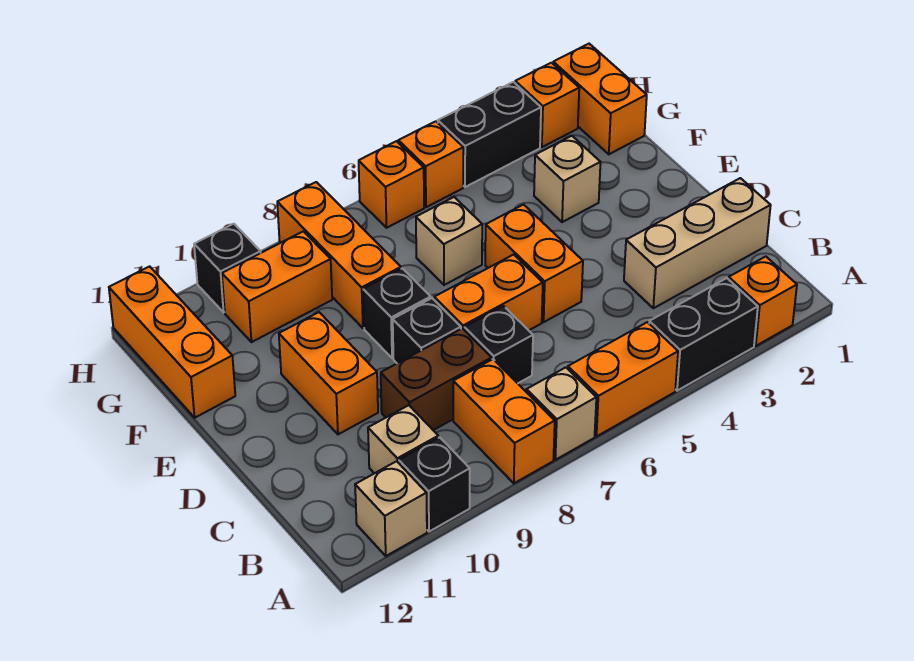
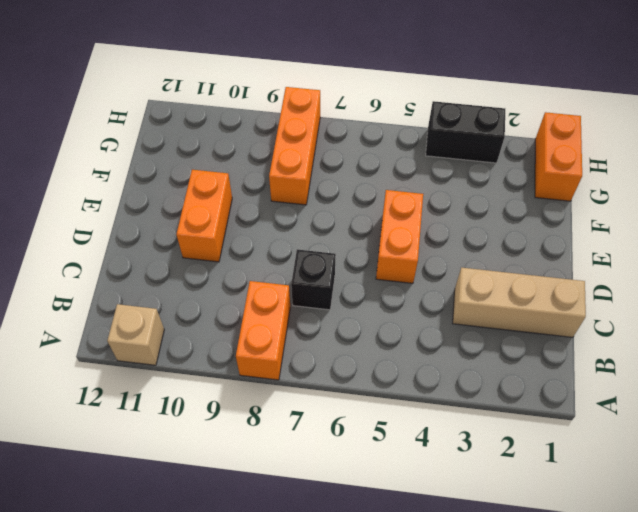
none -> orange 1x1 brick [729,257,797,346]
none -> black 1x2 brick [649,278,758,391]
none -> orange 1x2 brick [568,322,678,436]

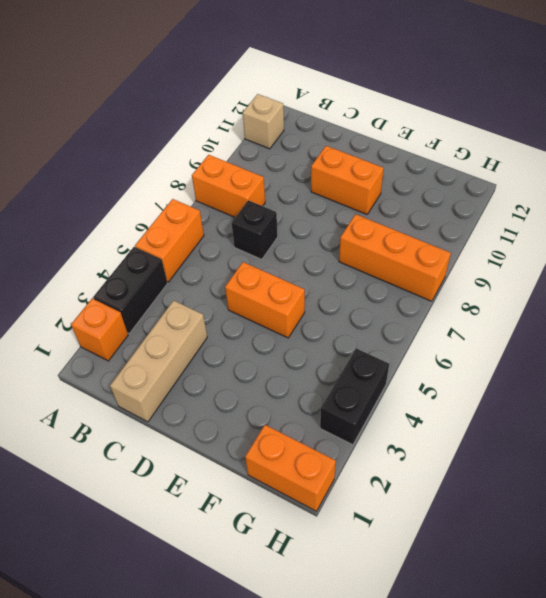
none -> tan 1x1 brick [526,367,596,460]
none -> black 1x1 brick [399,437,470,532]
none -> tan 1x1 brick [368,405,438,473]

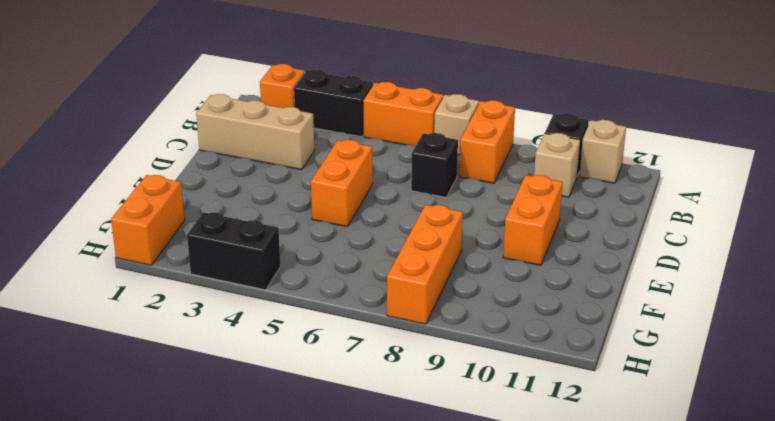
none -> brown 1x2 brick [381,328,492,430]
none -> orange 1x2 brick [434,255,543,330]
none -> black 1x1 brick [393,298,461,363]

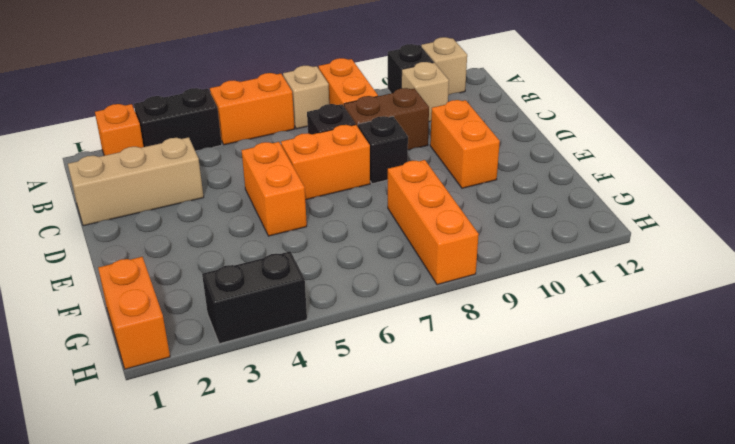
none -> black 1x1 brick [363,268,431,358]
none -> tan 1x1 brick [534,136,601,222]
none -> tan 1x1 brick [416,197,482,285]

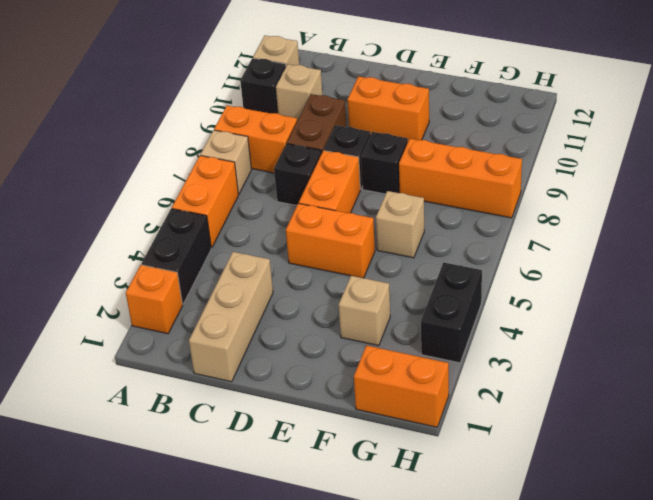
none -> orange 1x3 brick [109,266,235,418]
none -> orange 1x2 brick [222,231,332,342]
none -> orange 1x1 brick [515,63,579,147]

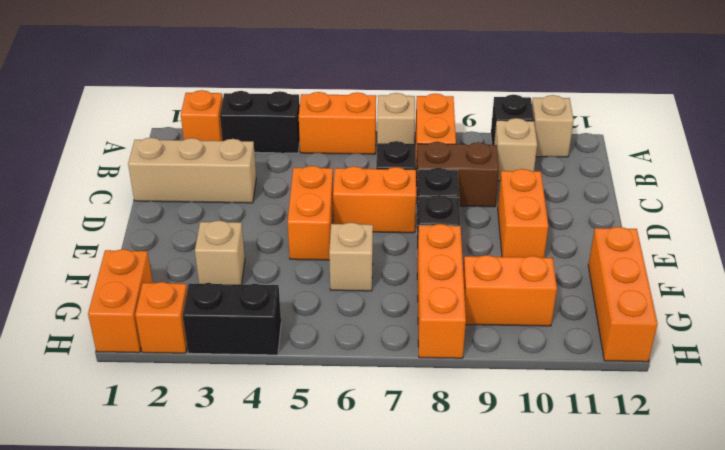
none -> orange 1x1 brick [398,121,463,207]
none -> orange 1x1 brick [359,141,424,228]
none -> black 1x1 brick [194,224,261,312]

